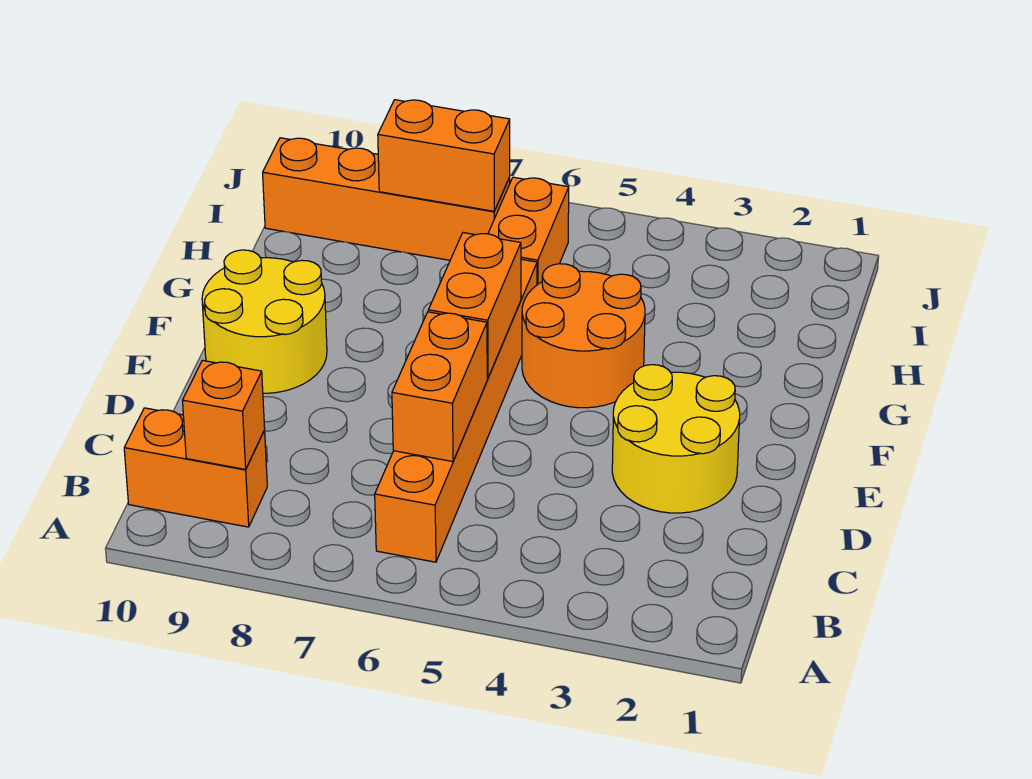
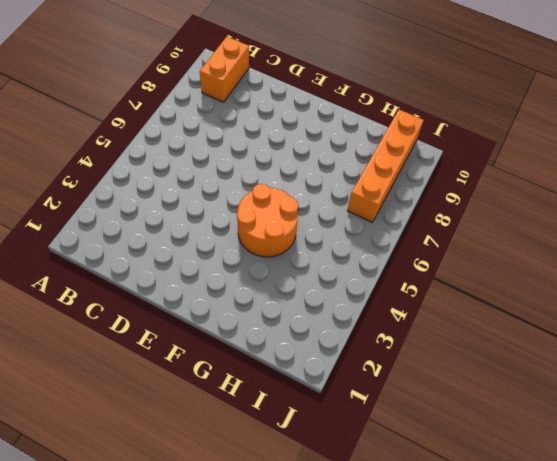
none -> orange 1x6 brick [375,259,537,562]
none -> yellow 2x2 round brick [612,365,740,513]

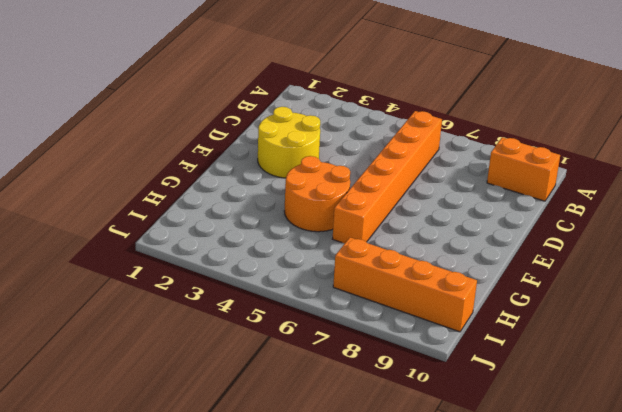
none -> yellow 2x2 round brick [202,250,327,393]
none -> orange 1x2 brick [488,177,569,285]

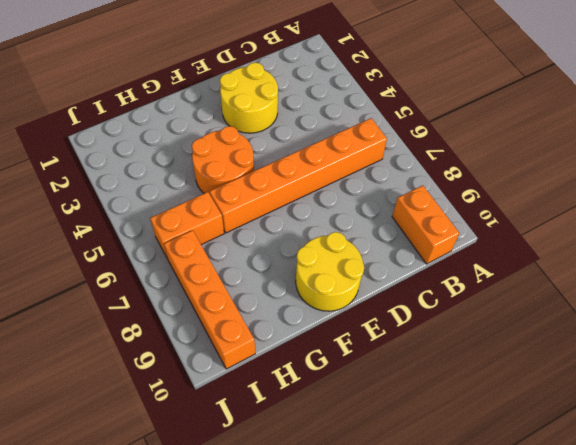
none -> orange 1x1 brick [183,360,265,469]
none -> orange 1x2 brick [392,312,487,462]

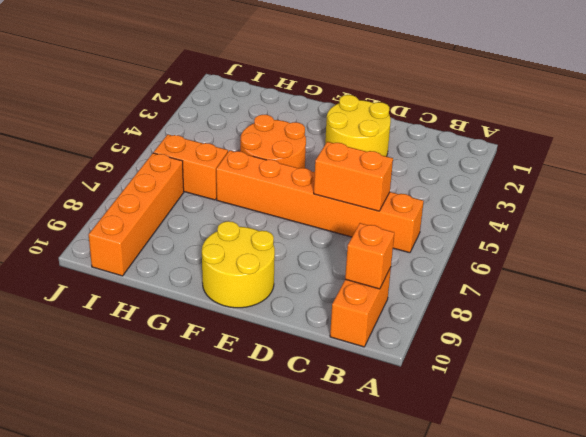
none -> orange 1x2 brick [428,233,521,378]
none -> orange 1x2 brick [378,100,510,211]

